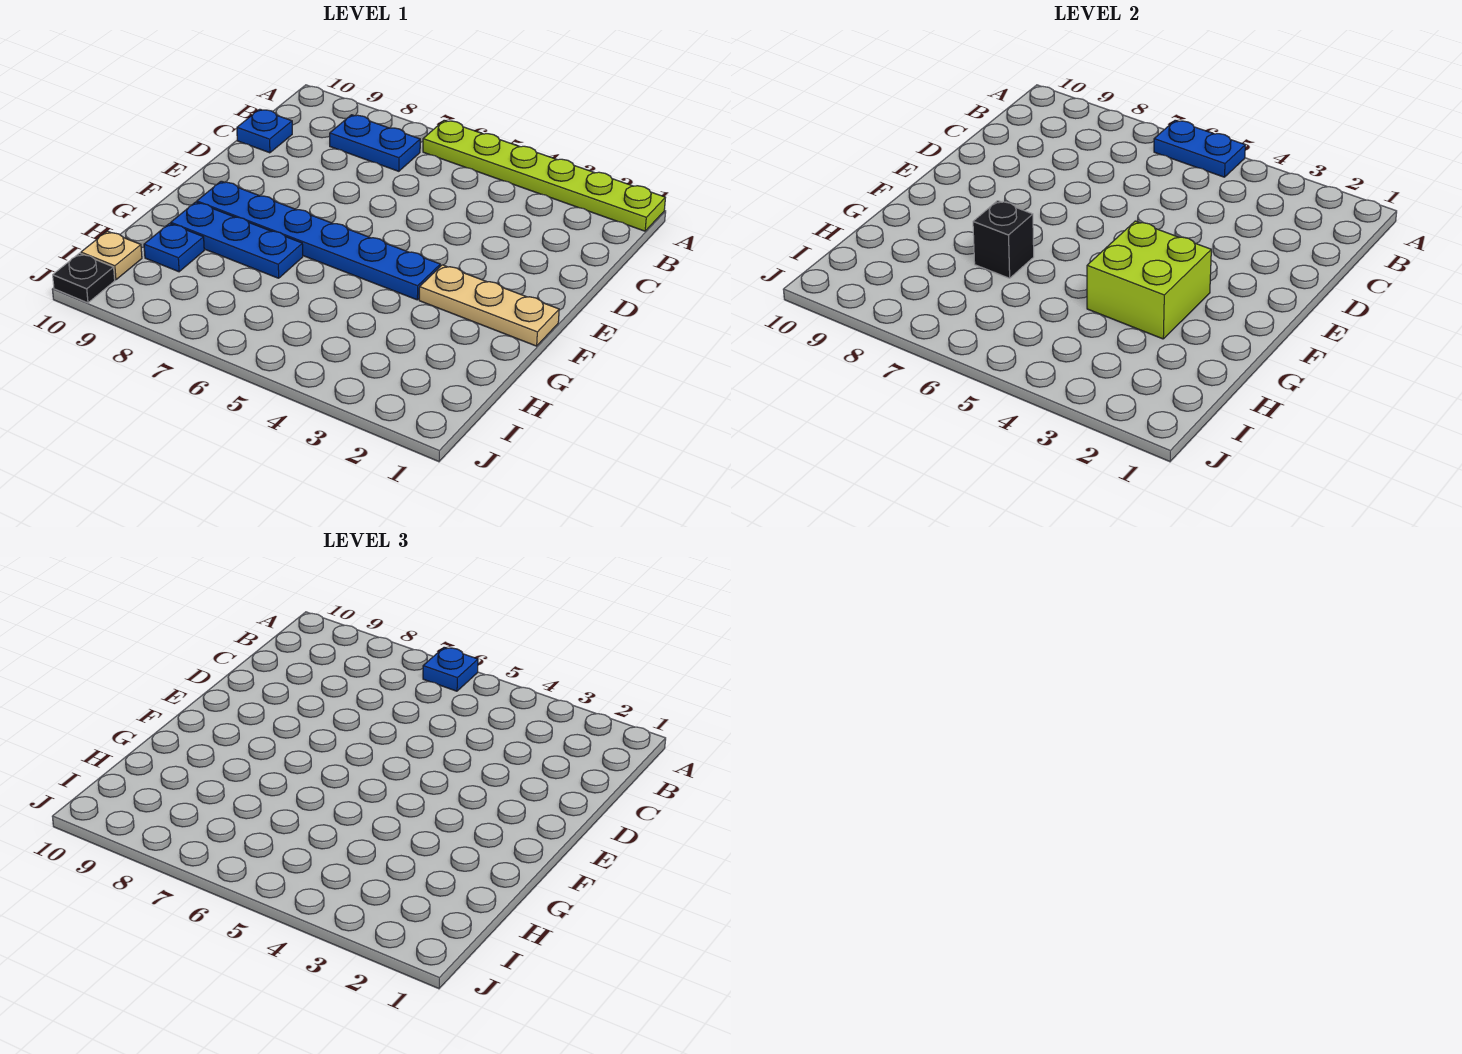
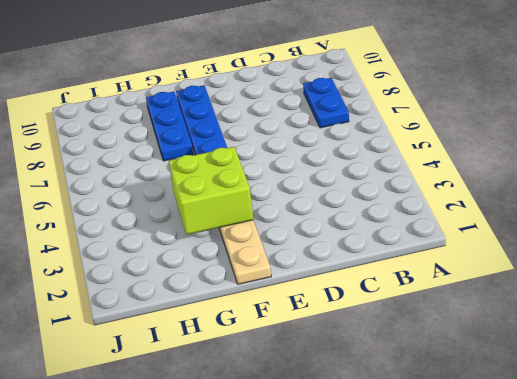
none -> lime 1x6 plate [423,120,665,231]
none -> blue 1x1 plate [237,109,292,153]
none -> blue 1x1 plate [144,223,204,272]

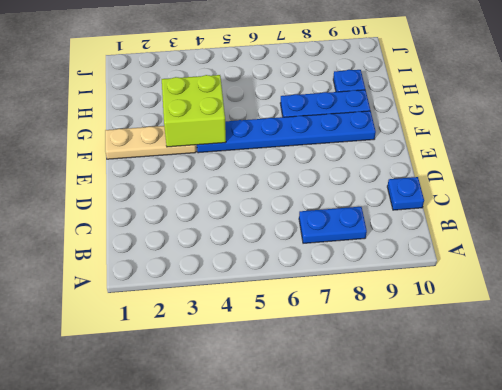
none -> lime 1x6 plate [423,120,665,231]
none -> tan 1x1 plate [81,231,142,280]
none -> black 1x1 plate [53,253,115,303]

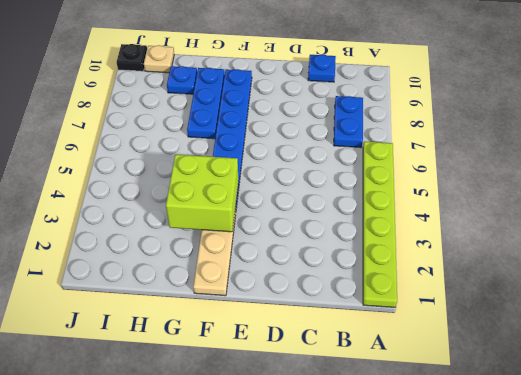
none -> blue 1x2 plate [1154,120,1245,177]
none -> black 1x1 brick [973,201,1034,278]
none -> blue 1x1 plate [423,647,478,691]

